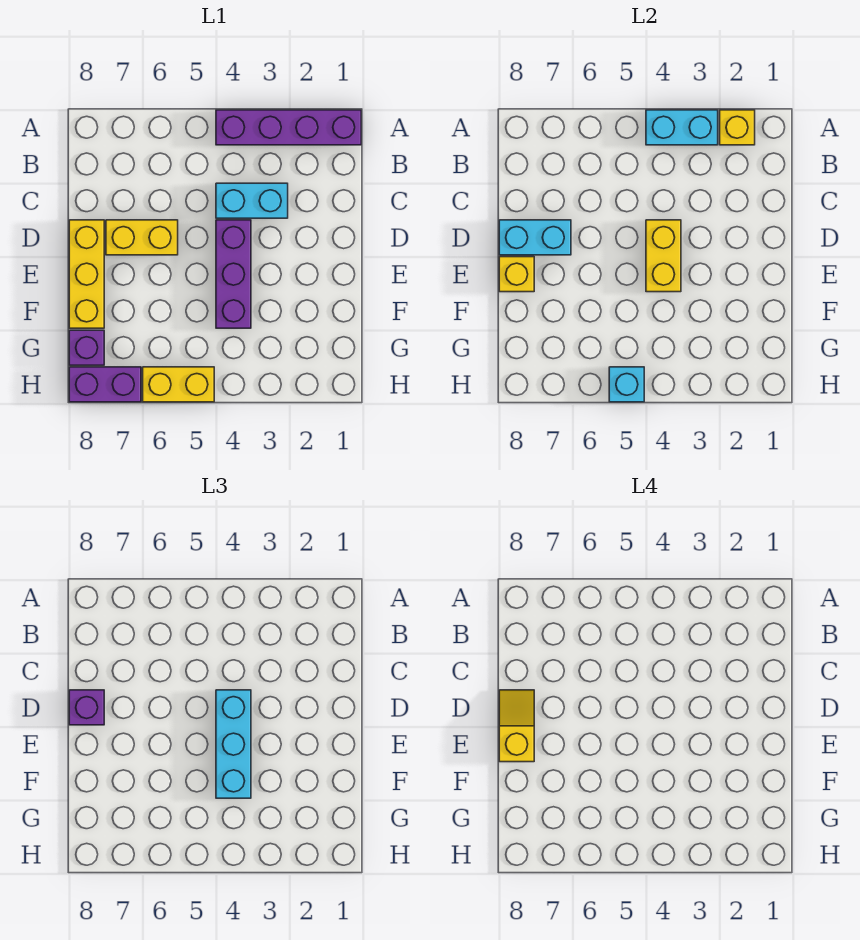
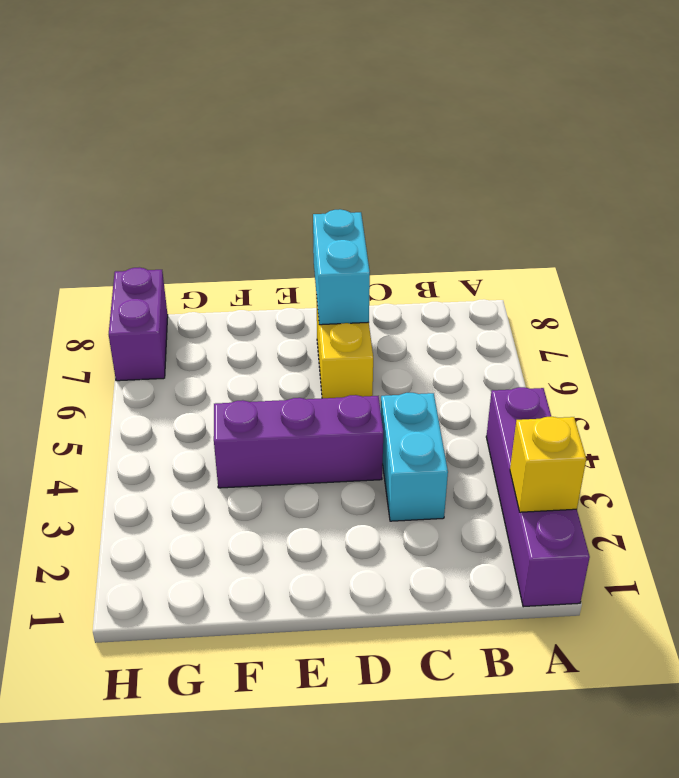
none -> yellow 1x3 brick [69,220,104,328]
none -> purple 1x1 brick [69,330,104,365]
none -> yellow 1x2 brick [143,367,214,402]

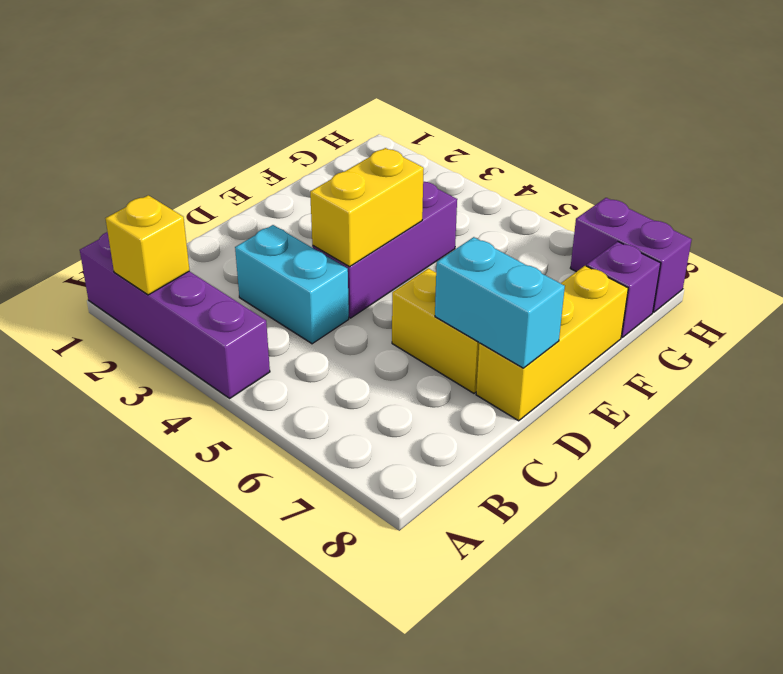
none -> yellow 1x2 brick [143,367,214,402]
none -> cyan 1x2 brick [646,110,718,145]
none -> yellow 1x1 brick [499,257,534,292]

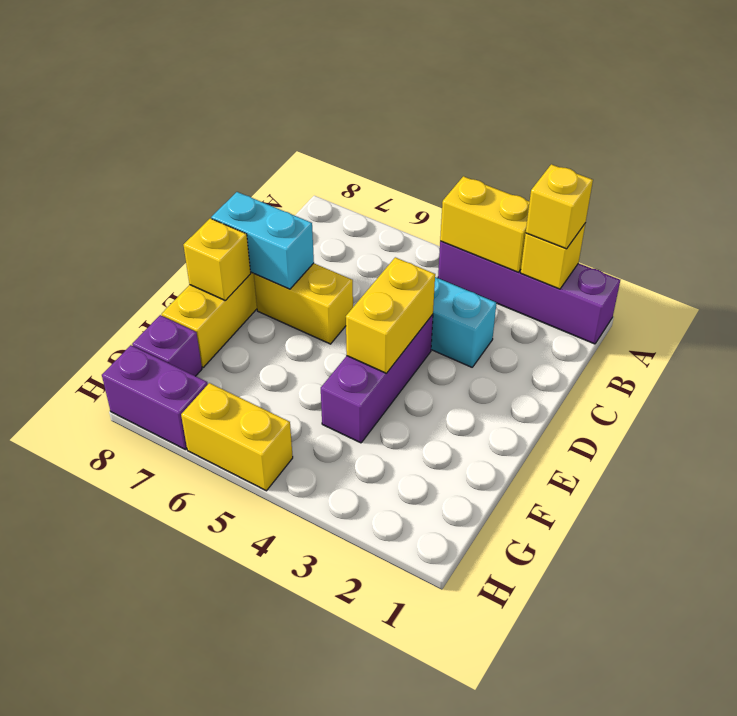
yellow 1x1 brick [526,164,593,249] -> none
yellow 1x2 brick [440,176,530,272] -> cyan 1x2 brick [646,110,718,145]
none -> cyan 1x1 brick [609,367,644,402]
none -> cyan 1x3 brick [216,690,251,798]
none -> purple 1x1 brick [69,690,104,725]

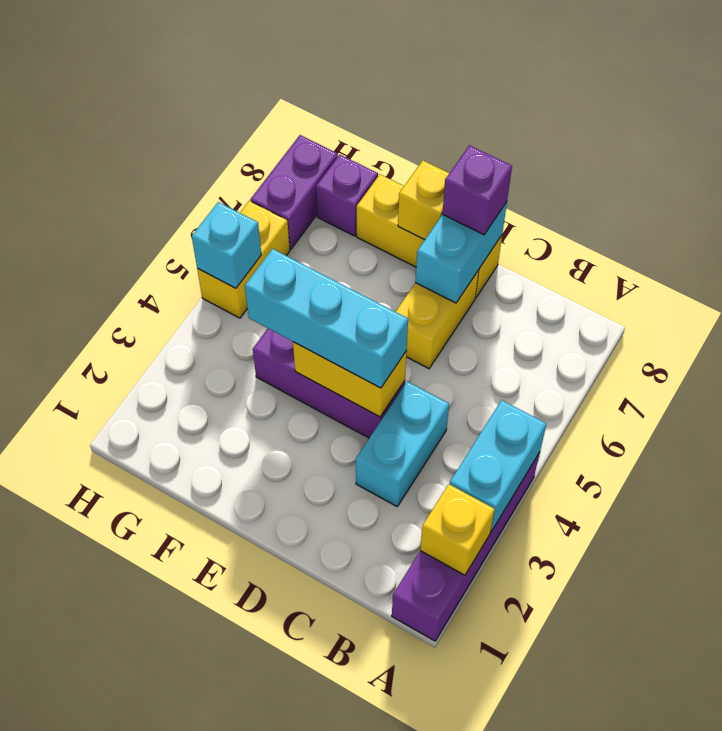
none -> yellow 1x2 slope [499,690,534,762]

